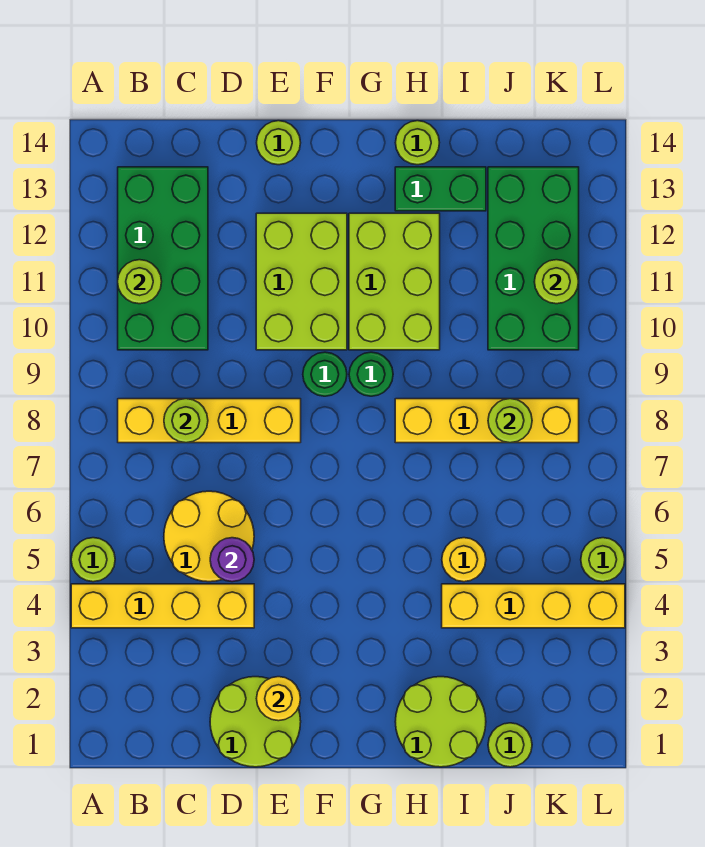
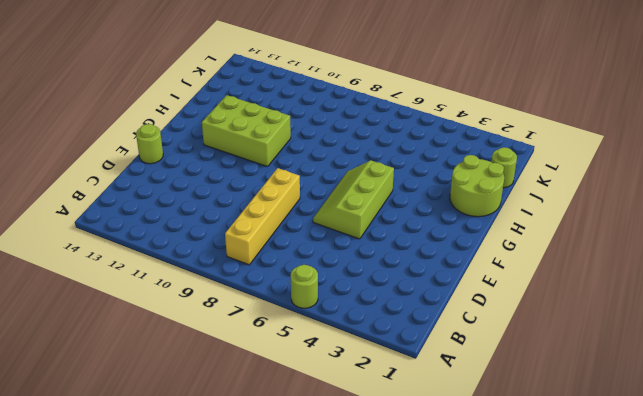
lime 2x3 slope [313,160,394,239] -> none
none -> yellow 1x4 brick [71,584,254,628]
none -> green 2x4 brick [118,167,208,350]
none -> yellow 2x2 round brick [164,491,254,582]

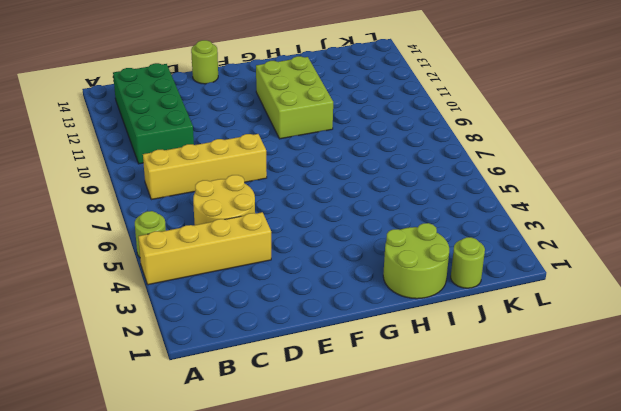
none -> lime 2x2 round brick [210,677,301,767]
none -> lime 2x3 brick [256,213,347,350]
none -> green 1x1 round brick [303,352,347,396]

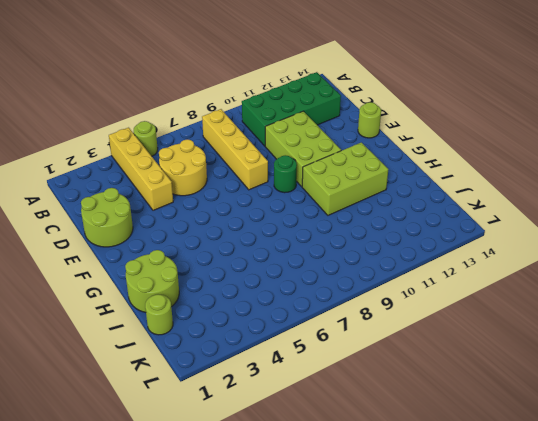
lime 2x3 brick [265,111,341,187] -> lime 2x3 brick turned to [256,213,347,350]
none -> green 1x1 round brick [349,352,393,396]
none -> yellow 1x4 brick [395,399,579,443]
none -> green 1x2 brick [395,167,486,211]

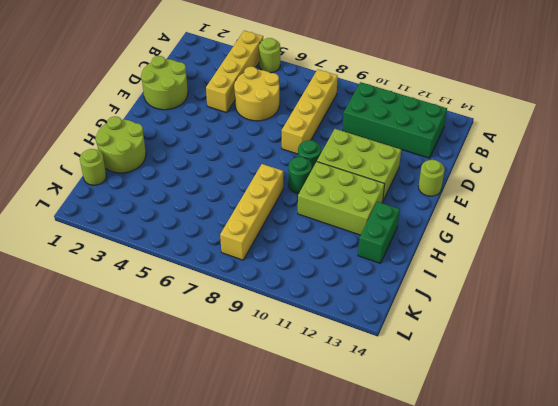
none -> lime 1x1 round brick [395,121,440,165]
none -> yellow 1x4 brick [442,584,625,628]
none -> yellow 1x1 round brick [442,538,486,582]

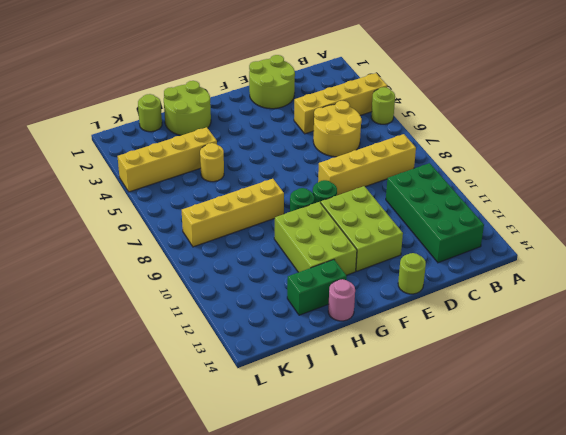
pink 1x1 round brick [328,279,355,321] -> lime 1x1 round brick [395,121,440,165]
none -> green 2x4 brick [488,167,579,350]
none -> lime 1x1 round brick [581,538,625,582]
none -> lime 1x1 round brick [118,260,162,304]

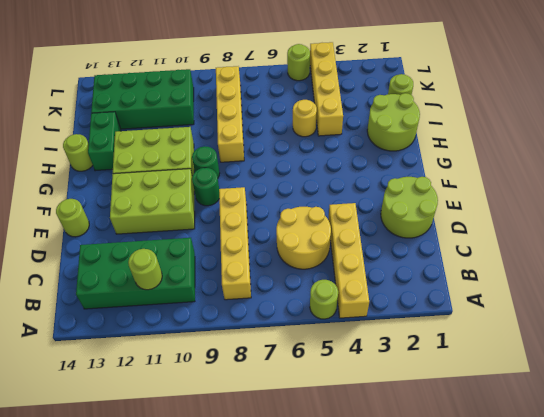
none -> lime 1x1 round brick [164,399,208,443]
none -> purple 1x1 round brick [210,538,254,582]
none -> yellow 1x1 round brick [257,677,301,721]

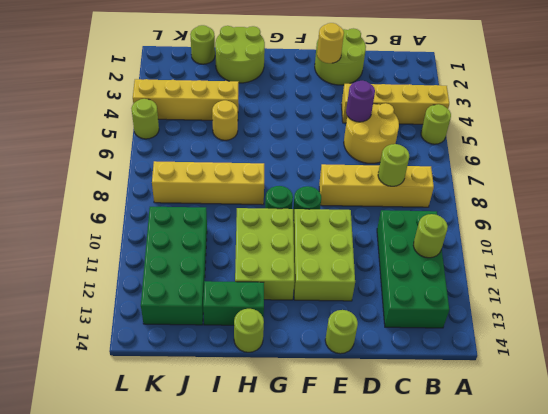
none -> lime 1x1 round brick [488,399,532,443]
none -> lime 1x1 round brick [534,260,578,304]

